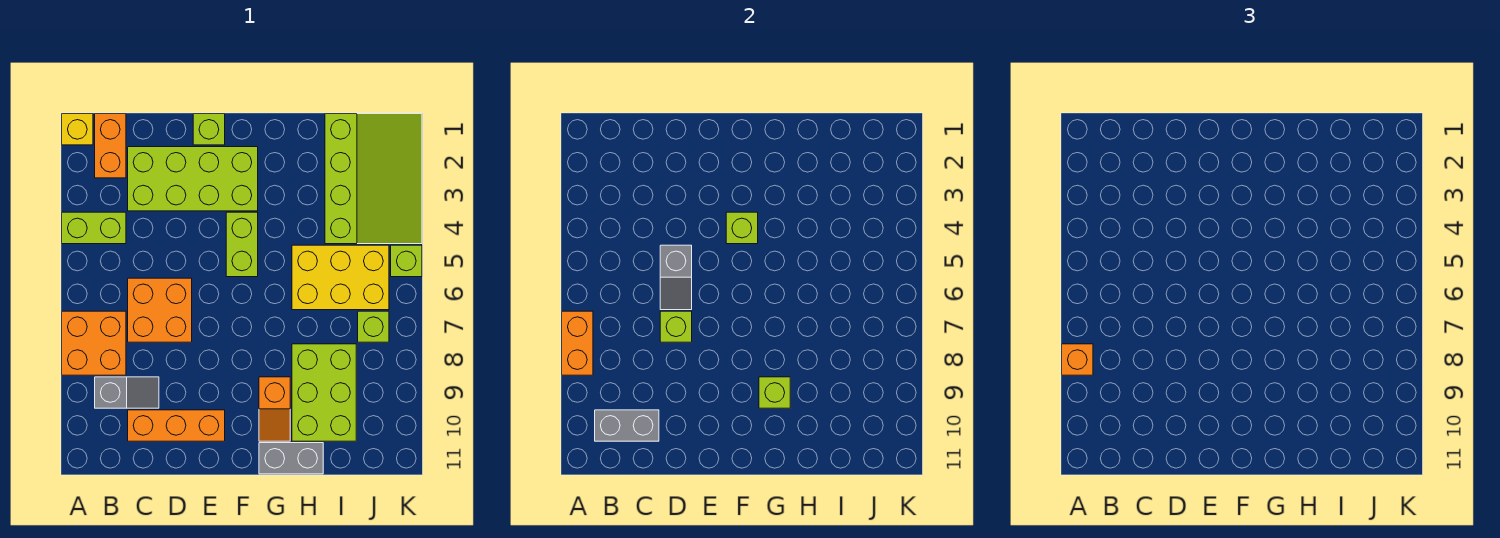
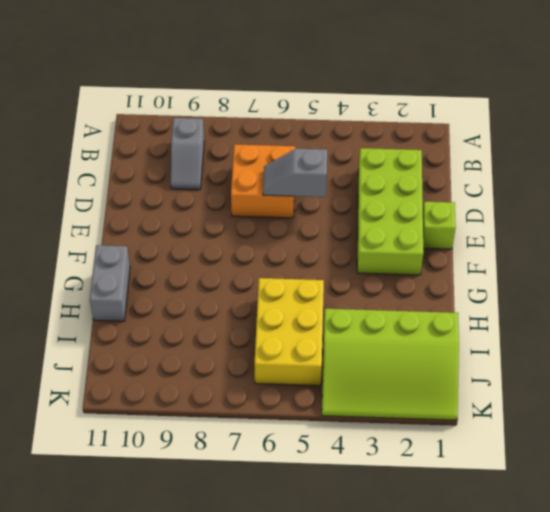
none -> yellow 1x1 brick [62,114,93,145]
none -> lime 1x2 brick [62,212,126,244]
none -> orange 2x2 brick [62,311,126,375]

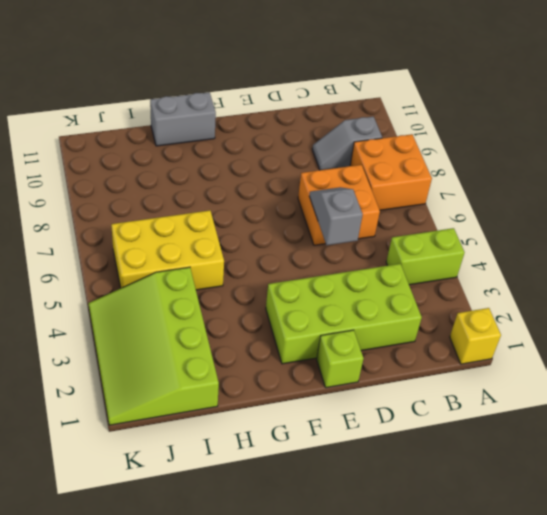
none -> orange 1x2 brick [95,114,126,178]
none -> orange 1x3 brick [128,410,225,441]
none -> lime 1x2 brick [226,212,258,277]

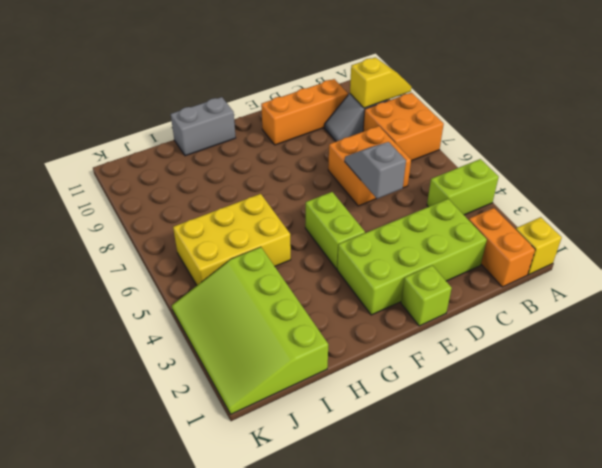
yellow 1x2 slope [350,57,411,108] -> none
none -> orange 1x2 slope [259,377,290,441]
none -> lime 2x3 brick [292,344,356,441]
none -> lime 1x1 brick [358,311,389,342]

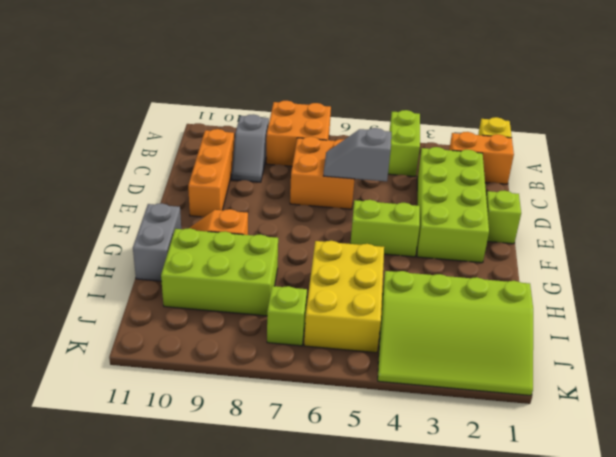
none -> lime 1x1 brick [391,245,422,277]
none -> orange 1x2 brick [562,311,593,375]
none -> grey 1x2 brick [595,410,659,441]

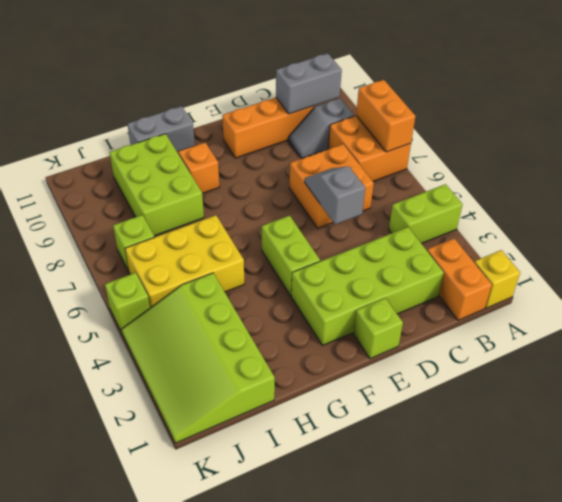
none -> lime 1x1 brick [660,311,692,342]
none -> lime 1x1 brick [726,212,758,244]
none -> lime 1x1 brick [759,377,790,408]

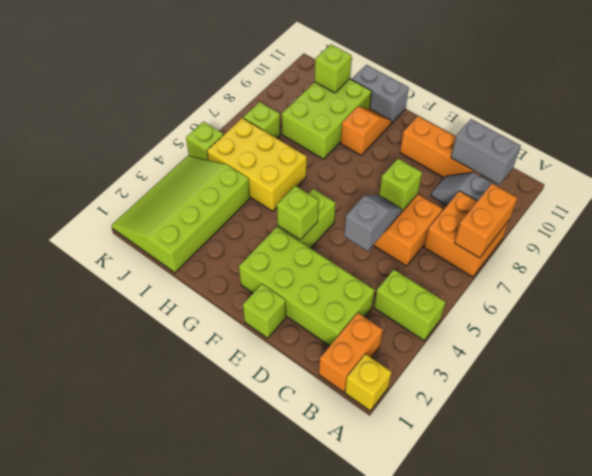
lime 1x1 brick [315,44,352,93] -> lime 1x1 brick moved to [759,377,790,408]
none -> orange 1x1 brick [1062,344,1093,375]

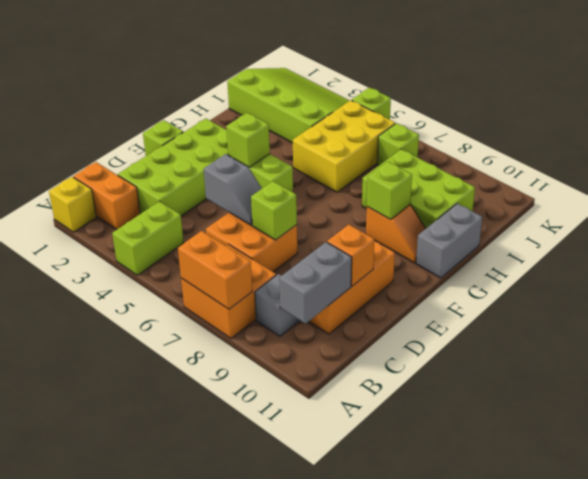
orange 1x1 brick [327,225,374,286] -> orange 1x1 brick moved to [1062,344,1093,375]

